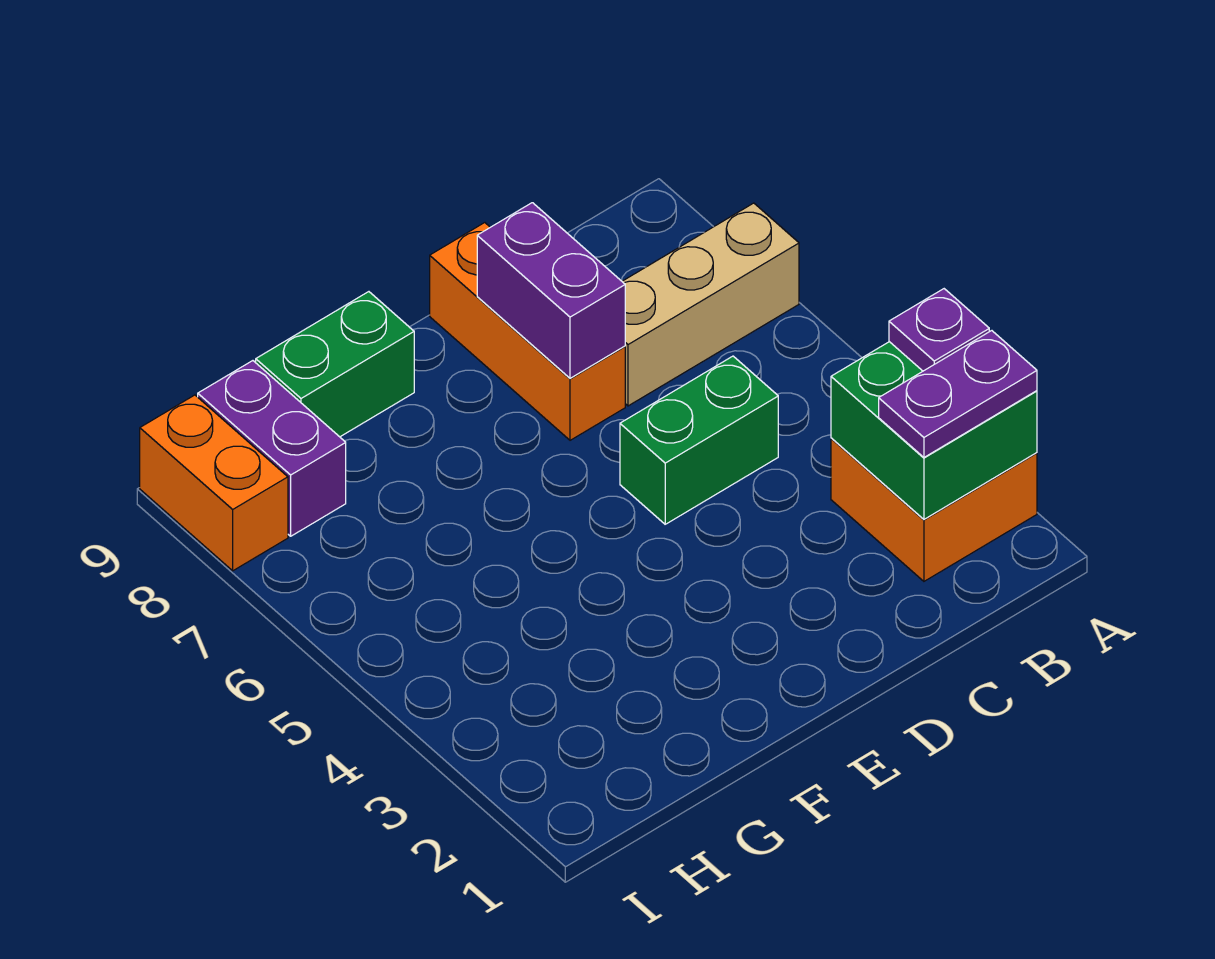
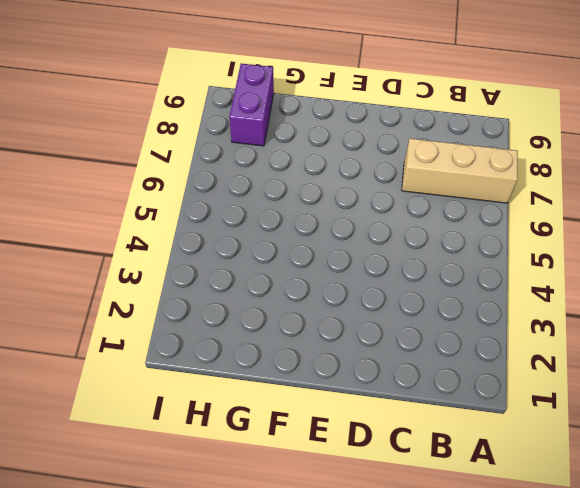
none -> orange 2x2 brick [831,438,1037,581]
none -> green 1x2 brick [620,356,778,524]

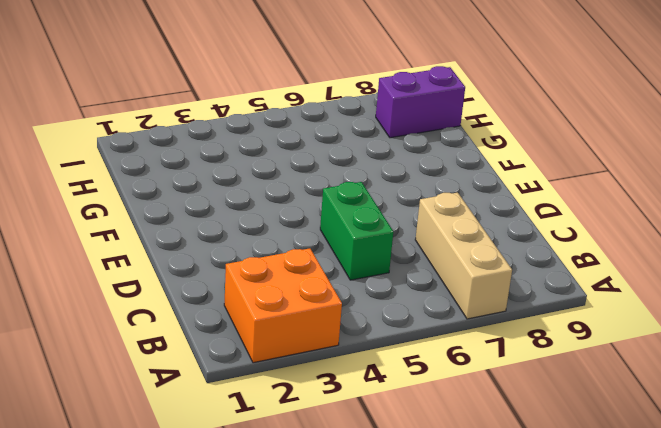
none -> orange 1x3 brick [430,223,625,440]
none -> green 1x2 brick [256,292,414,437]

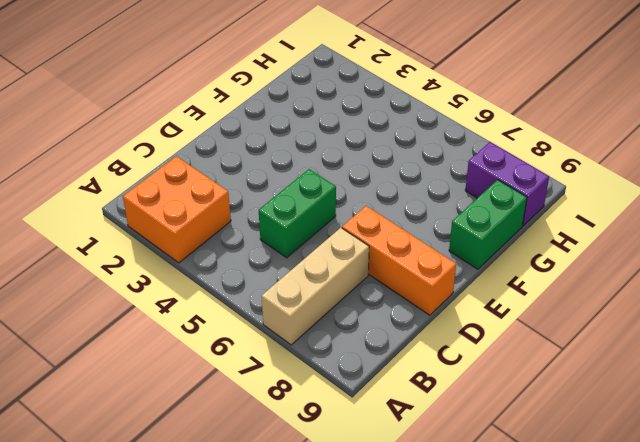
none -> orange 1x2 brick [140,395,288,571]
none -> green 2x2 brick [831,342,1037,519]

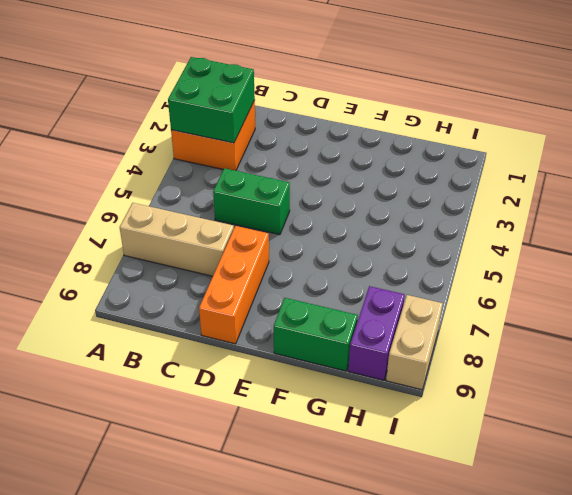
tan 1x2 brick [386,295,443,390] -> orange 1x2 brick [140,395,288,571]
none -> purple 1x2 brick [477,203,625,378]
none -> purple 1x2 plate [879,331,1037,457]

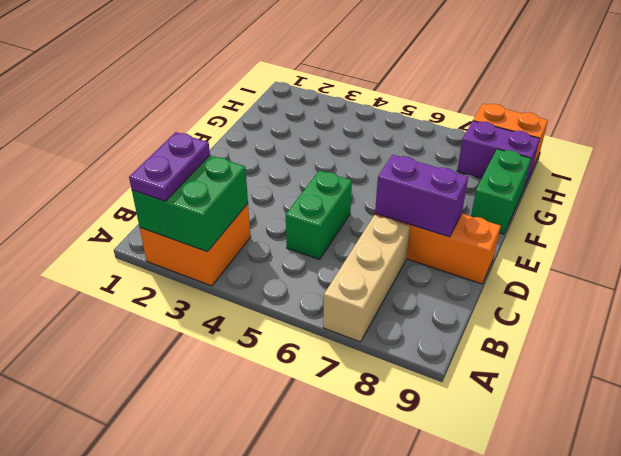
none -> purple 1x1 plate [889,289,989,371]

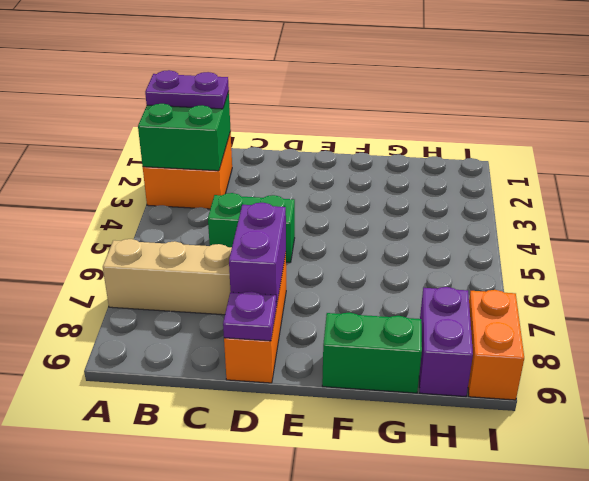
purple 1x1 plate [223,291,276,341] -> purple 1x1 plate moved to [889,289,989,371]

